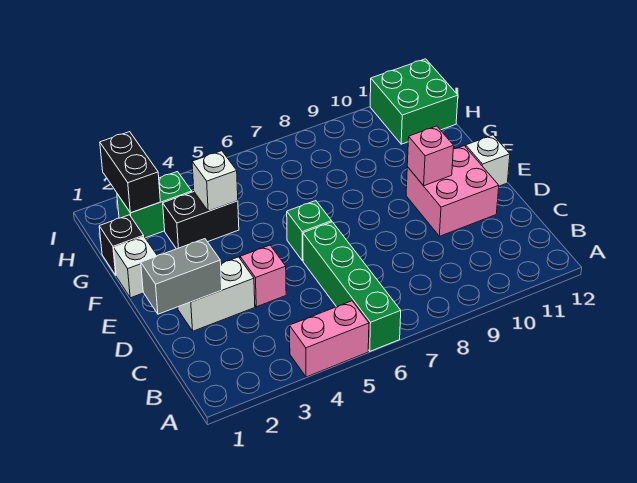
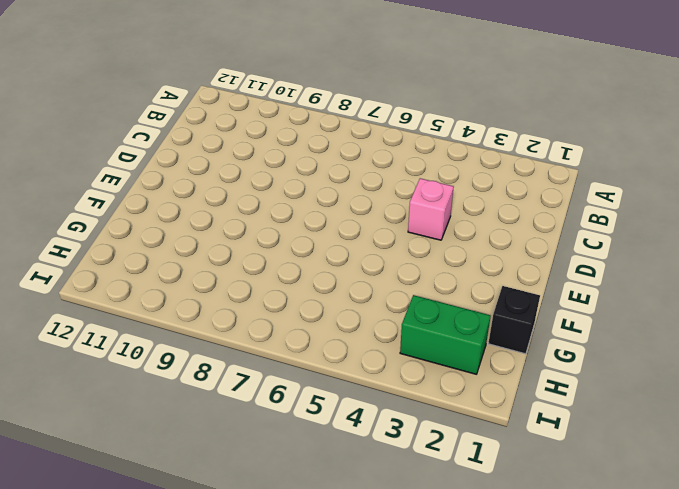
none -> pink 1x2 brick [290,301,369,377]
none -> green 1x4 brick [303,222,401,351]
none -> white 1x2 brick [178,257,255,331]

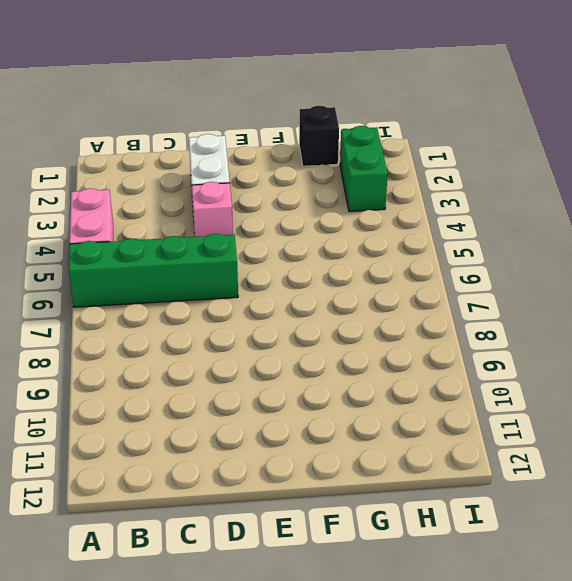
none -> pink 2x2 brick [406,146,499,236]
none -> green 1x1 brick [287,201,332,261]
none -> white 1x1 brick [466,135,510,186]

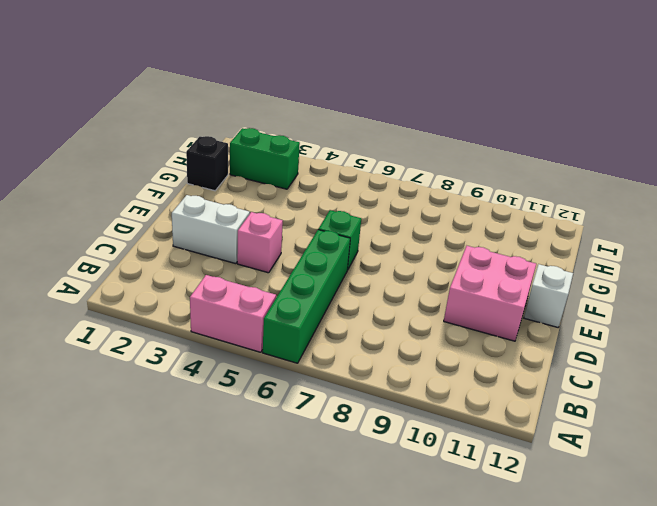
none -> white 1x1 brick [114,237,157,298]
none -> black 1x2 brick [163,192,239,249]
none -> green 2x2 brick [370,59,458,144]

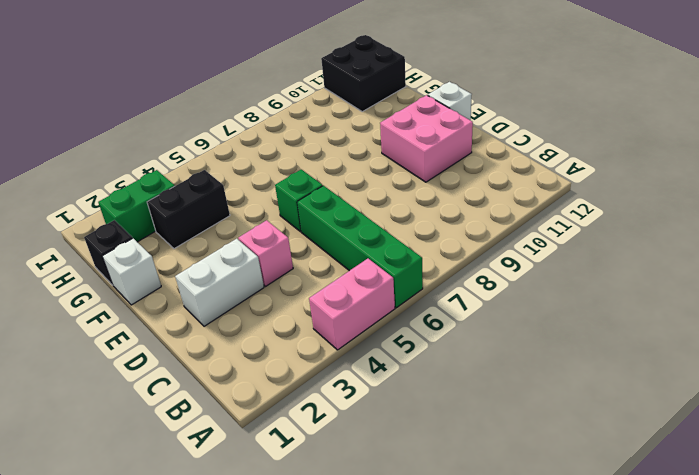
black 2x2 brick [321,35,406,112] -> green 2x2 brick [370,59,458,144]
none -> grey 1x2 brick [141,239,222,314]
none -> pink 1x1 brick [407,126,454,186]
none -> white 1x1 brick [192,151,238,211]

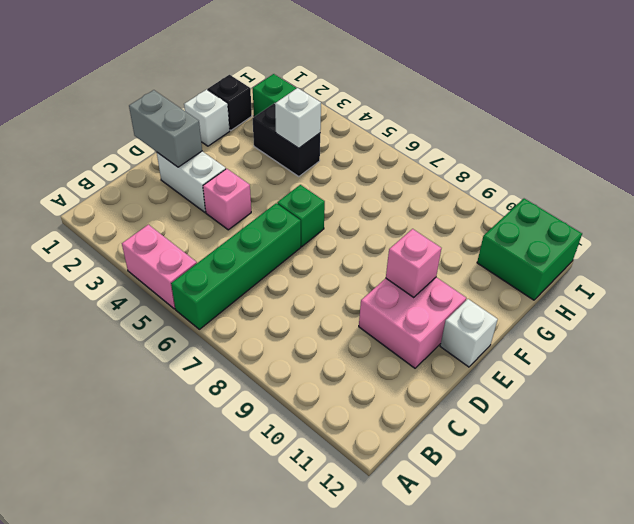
none -> black 1x2 brick [100,132,160,213]

